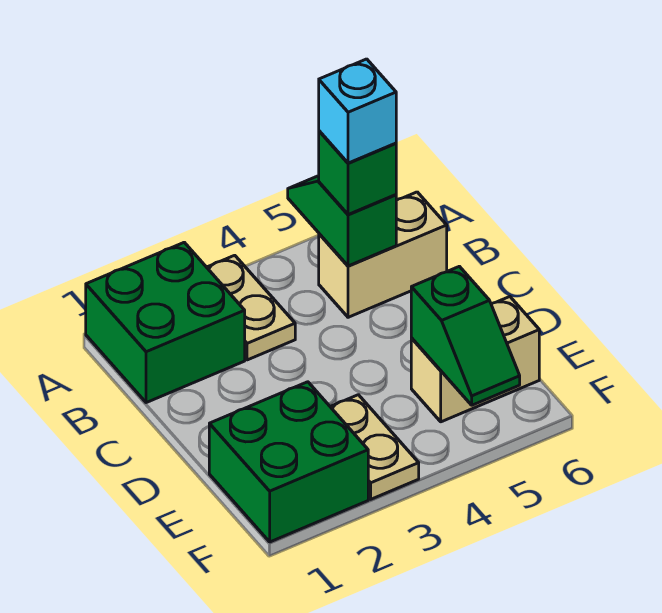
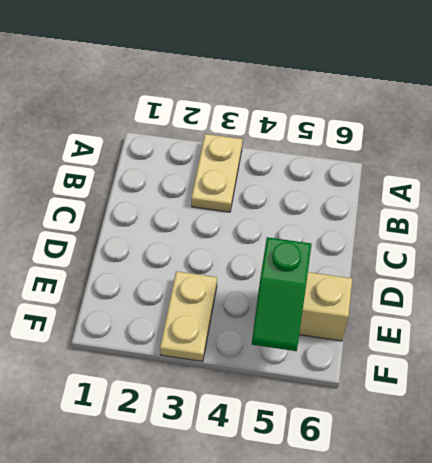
none -> green 2x2 brick [86,242,245,403]
none -> tan 1x2 brick [319,192,447,317]

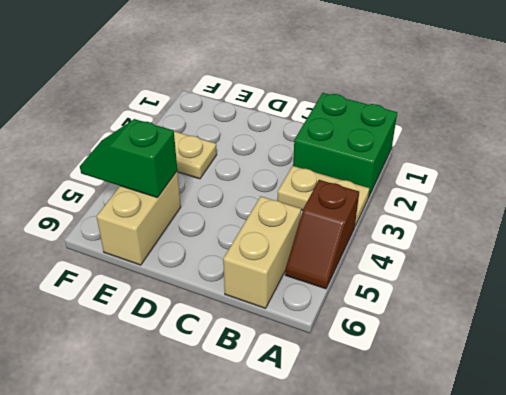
brown 1x2 slope [285,180,359,289] -> none
none -> green 2x2 brick [209,382,368,542]
none -> green 1x2 slope [288,176,396,266]

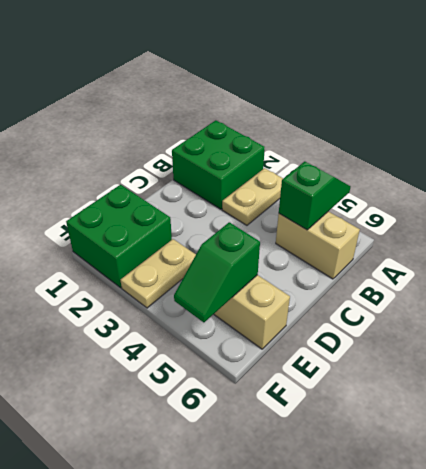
none -> green 1x1 brick [319,131,396,215]
none -> cyan 1x1 brick [319,59,396,163]

